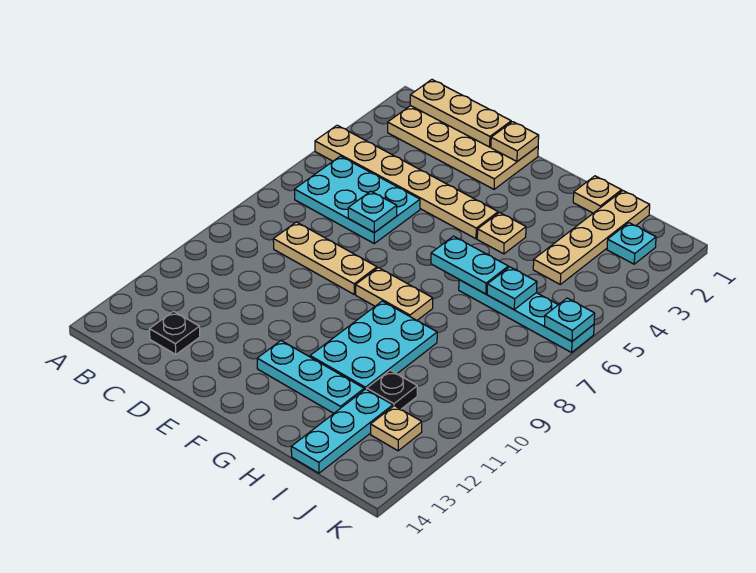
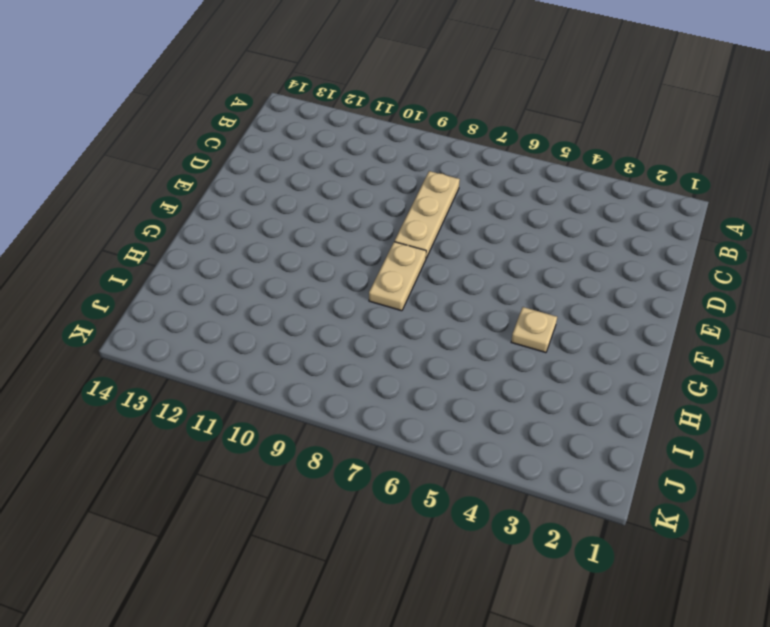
none -> tan 1x6 plate [315,125,498,239]
none -> tan 2x4 plate [388,106,538,189]
none -> cyan 2x3 plate [294,156,420,243]

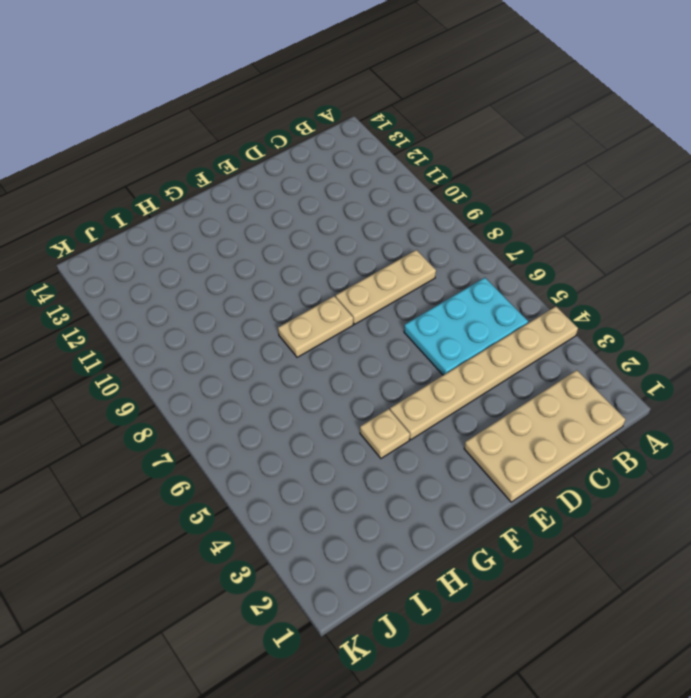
none -> black 1x1 plate [149,311,200,355]
none -> cyan 1x3 plate [257,341,364,413]
none -> cyan 2x3 plate [310,301,437,390]

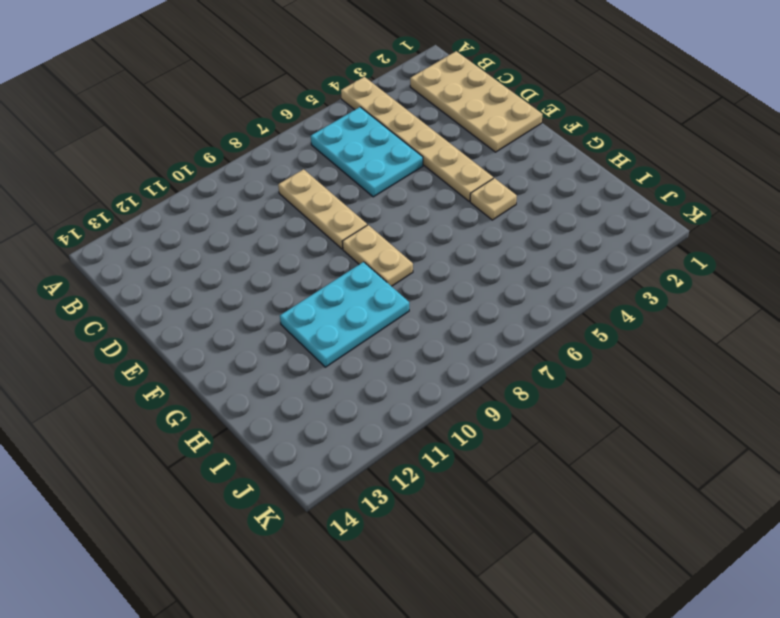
none -> black 1x1 plate [149,311,200,355]
none -> cyan 1x3 plate [257,341,364,413]
none -> tan 1x1 plate [573,176,622,213]

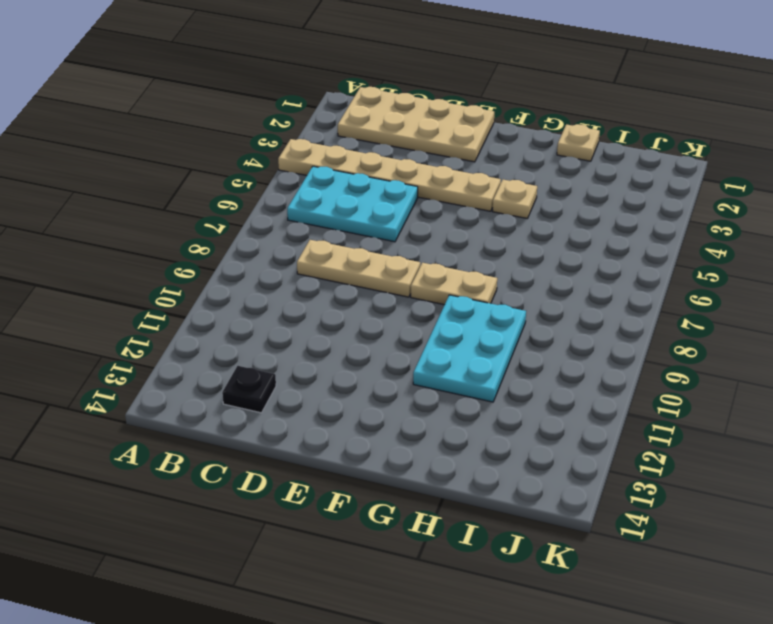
none -> cyan 1x3 plate [257,341,364,413]
none -> cyan 1x4 plate [459,280,594,352]
none -> tan 1x4 plate [533,191,650,284]

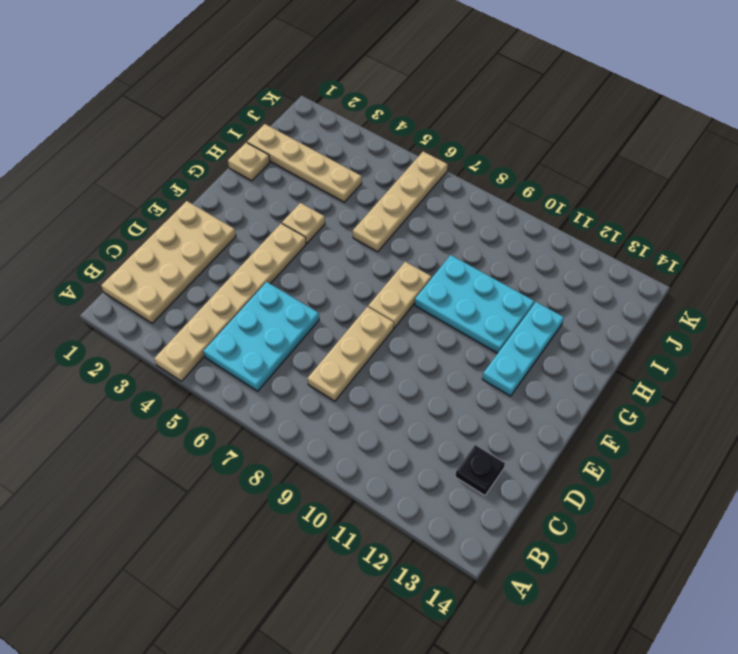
tan 1x4 plate [353,151,448,252] -> cyan 1x4 plate [459,280,594,352]
none -> black 1x1 plate [367,370,417,409]
none -> cyan 1x3 plate [291,389,393,473]
none -> cyan 1x1 plate [607,223,656,264]

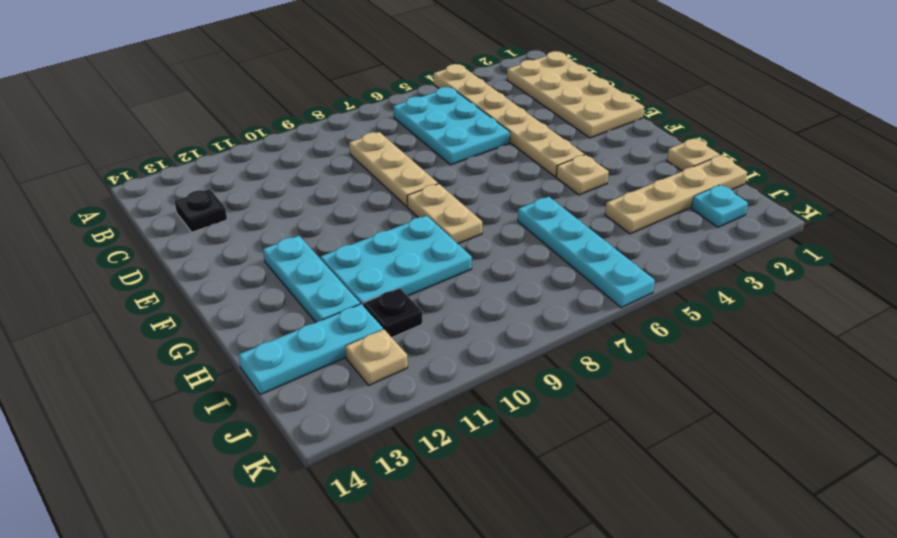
none -> tan 1x3 plate [410,80,511,147]
none -> cyan 1x1 plate [348,191,397,233]
none -> tan 1x1 plate [491,122,539,161]

